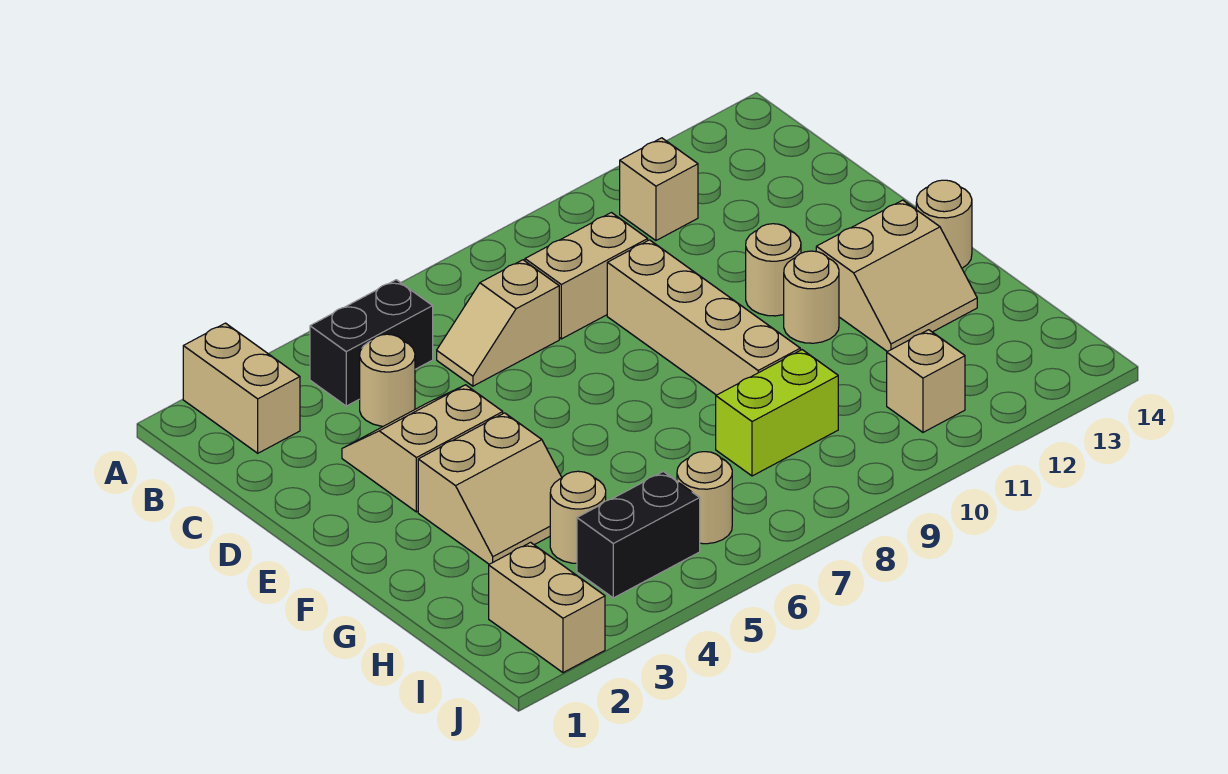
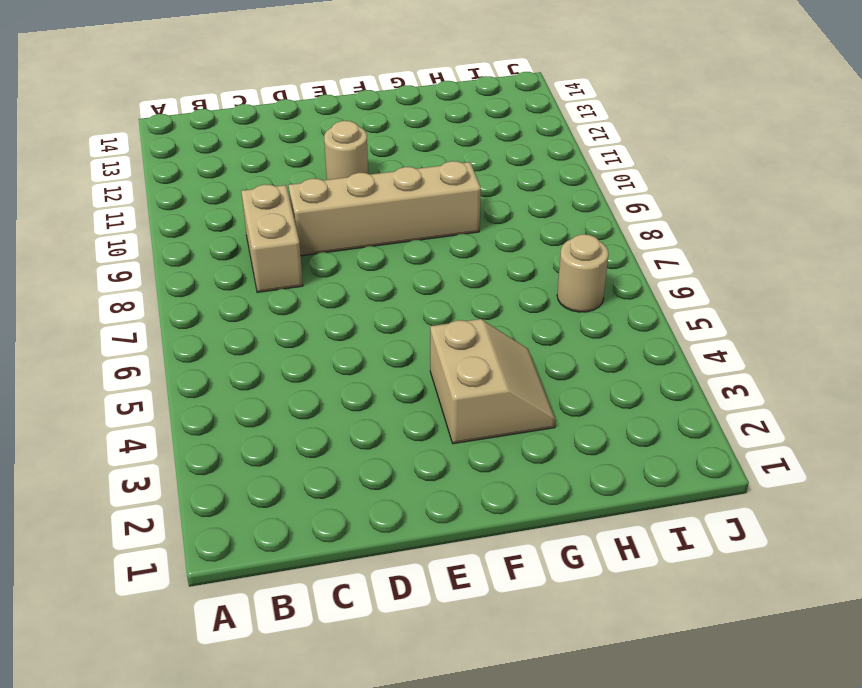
none -> tan 1x2 brick [183,323,300,453]
none -> black 1x2 brick [310,280,433,406]
none -> tan 1x1 brick [620,138,698,240]

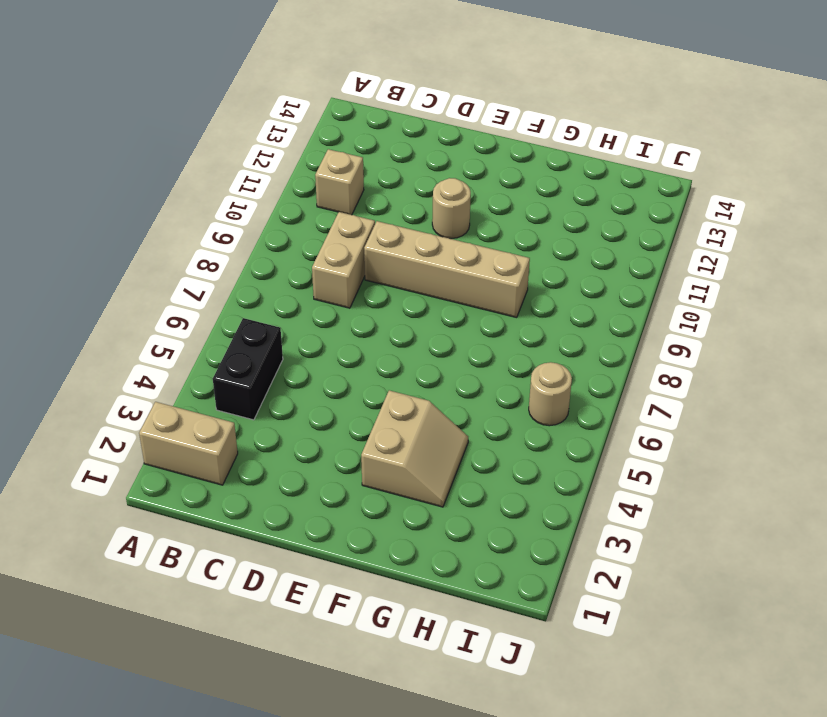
none -> tan 1x1 round brick [360,334,415,426]
none -> tan 1x2 slope [437,260,559,386]
none -> tan 2x2 slope [342,385,503,512]

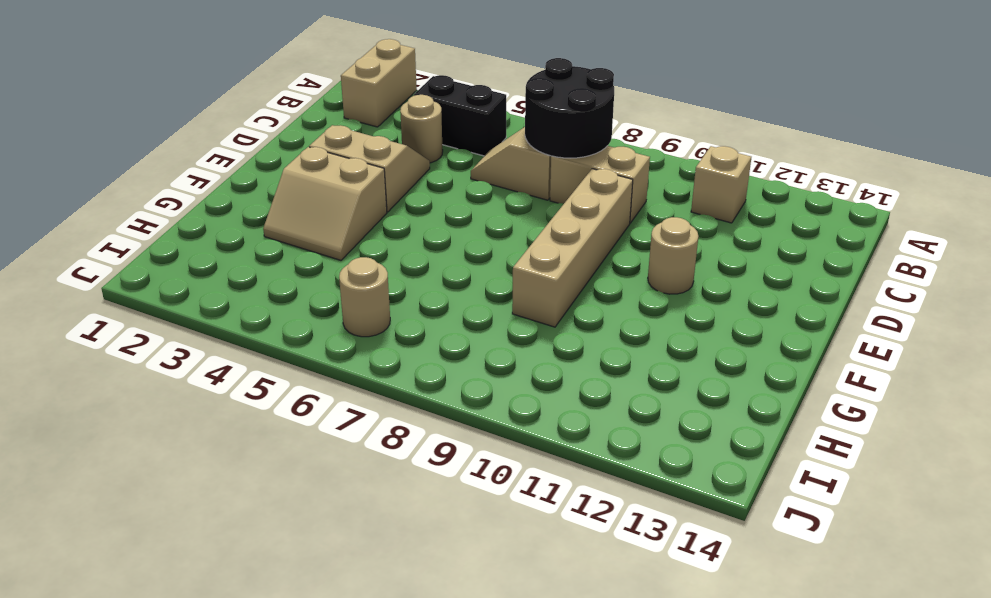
black 2x2 round brick [525,58,614,158] -> none
none -> tan 1x1 round brick [784,251,839,343]
none -> tan 2x2 slope [816,200,977,352]
none -> tan 1x1 round brick [916,180,972,268]

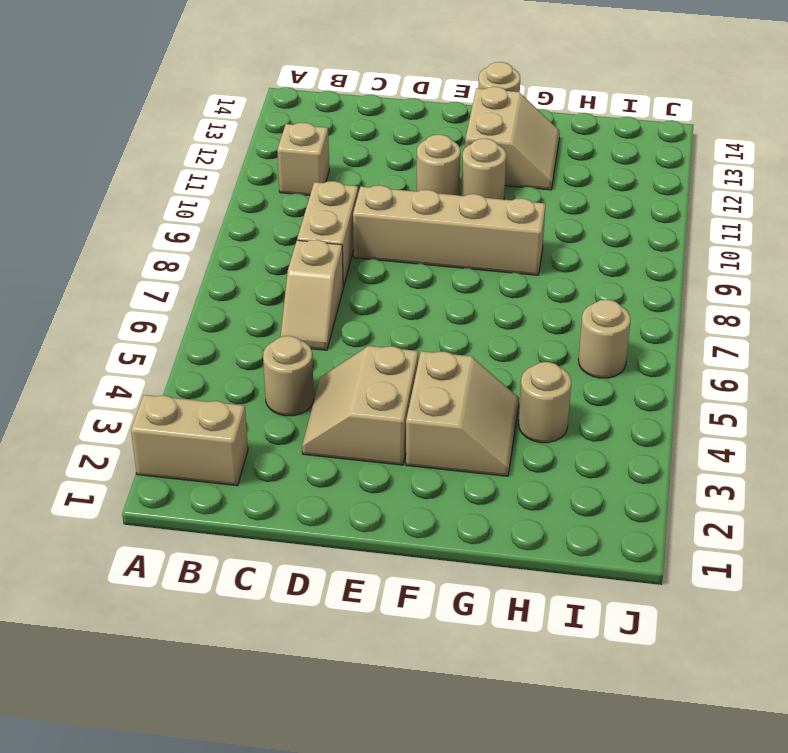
none -> black 1x2 brick [310,280,433,406]
none -> lime 1x2 brick [716,350,838,476]
none -> tan 1x2 brick [489,542,605,673]

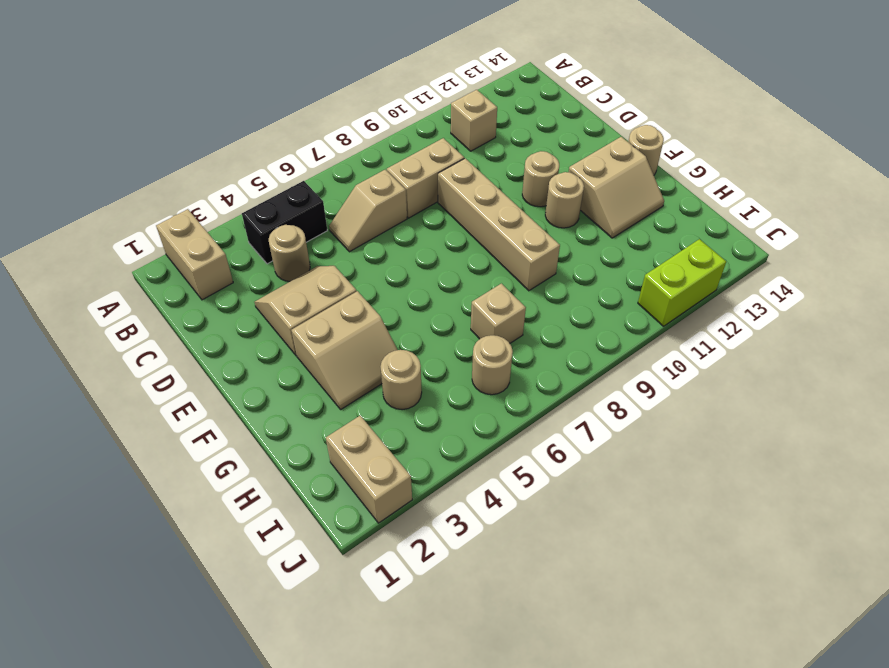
tan 1x1 brick [471,283,526,343] -> tan 1x1 brick moved to [887,330,965,432]
lime 1x2 brick [638,239,726,326] -> lime 1x2 brick moved to [716,350,838,476]
none -> black 1x2 brick [577,472,700,598]

